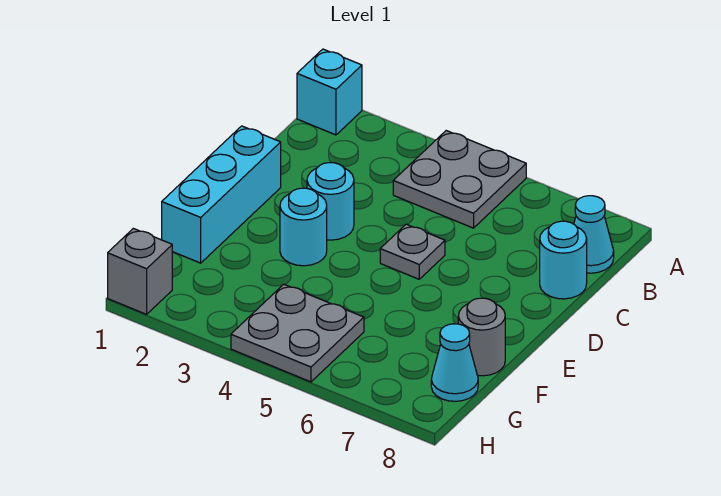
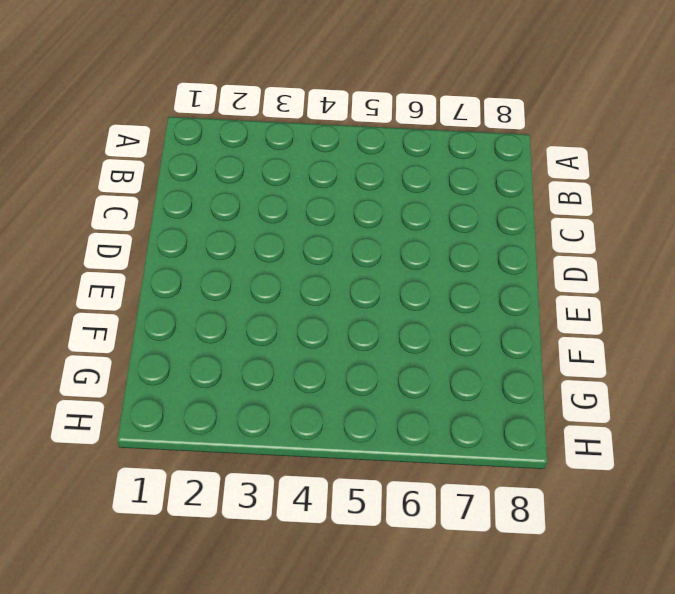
none -> cyan 1x1 brick [297,49,362,135]
none -> grey 2x2 plate [393,131,526,228]
none -> cyan 1x1 cone [574,196,614,273]

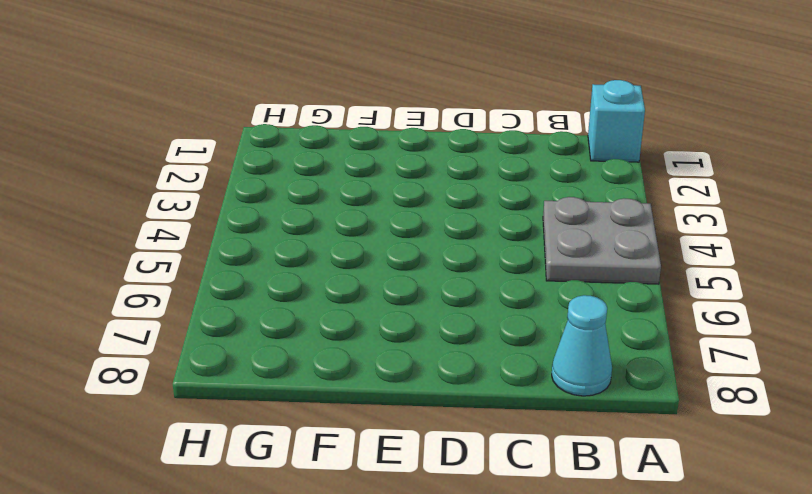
none -> cyan 1x1 round brick [540,221,587,299]
none -> cyan 1x3 brick [162,126,281,263]
none -> cyan 1x1 round brick [307,163,354,240]

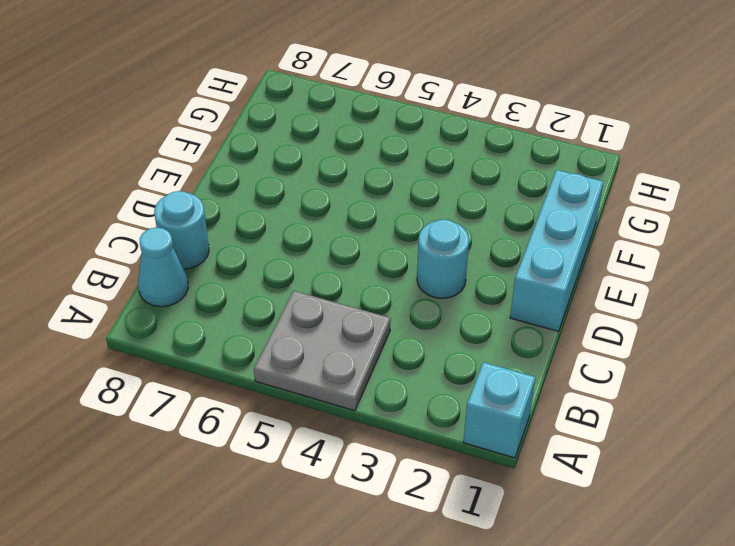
none -> grey 1x1 plate [380,224,445,279]
none -> cyan 1x1 round brick [280,188,327,266]
none -> grey 1x1 round brick [458,298,505,376]

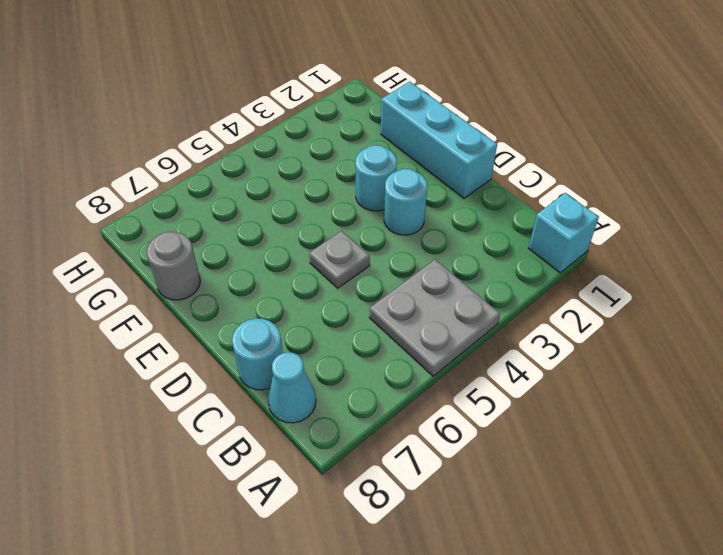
none -> grey 2x2 plate [231,284,364,382]
none -> cyan 1x1 cone [431,324,478,401]
none -> grey 1x1 brick [108,228,172,314]

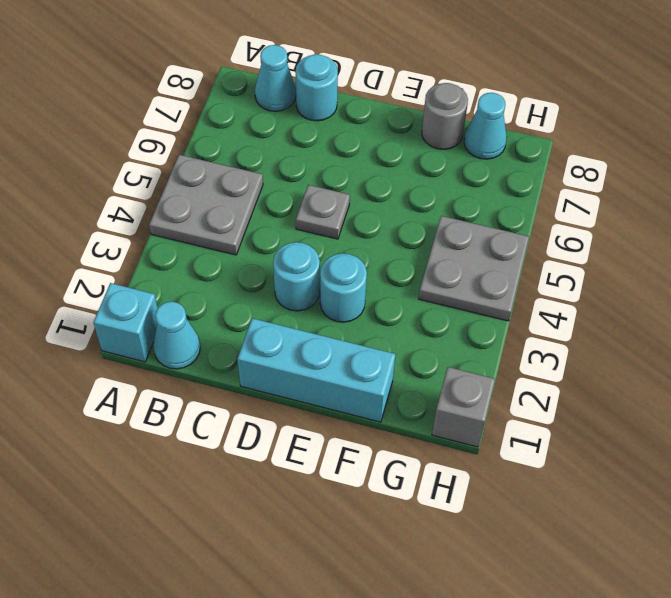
cyan 1x1 cone [153,302,200,369] -> none

